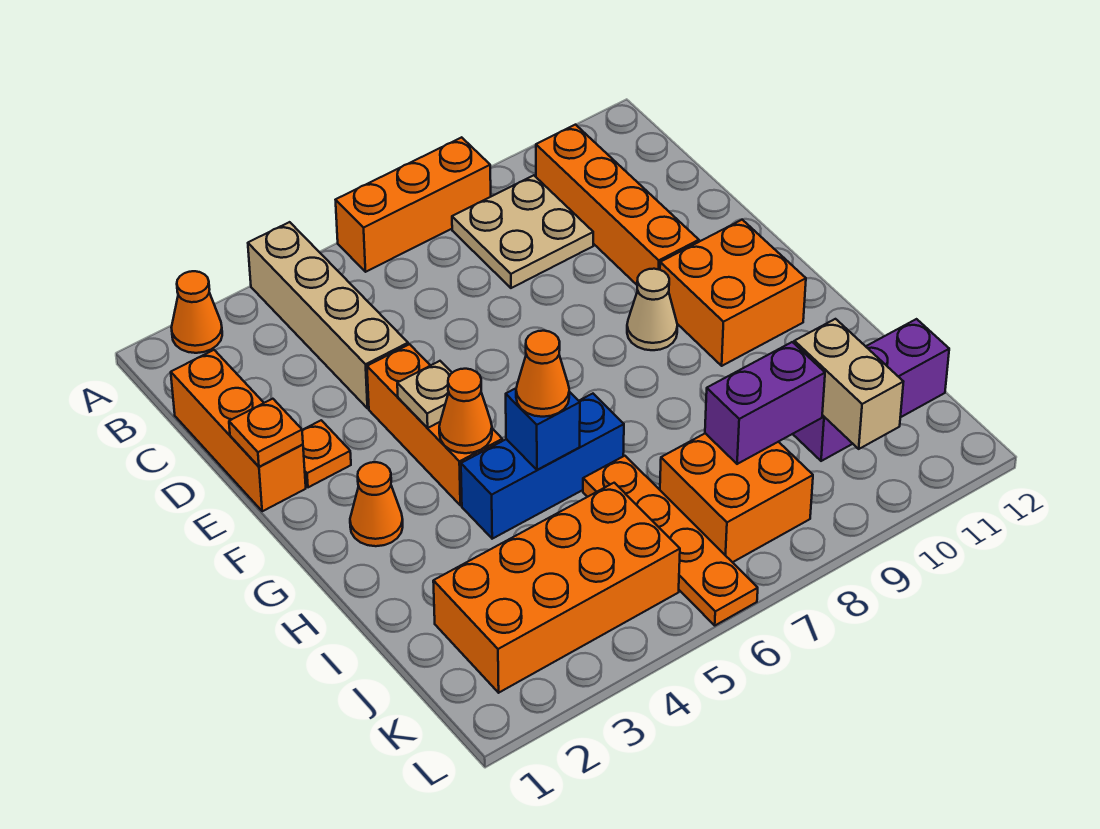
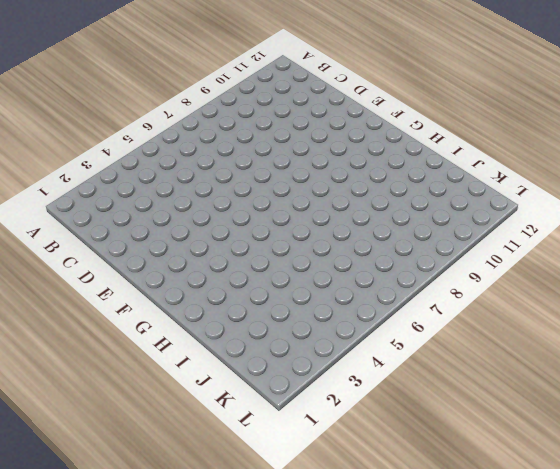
none -> orange 1x1 cone [171,271,222,353]
none -> tan 1x4 brick [248,222,408,408]
none -> orange 1x3 brick [336,137,491,272]

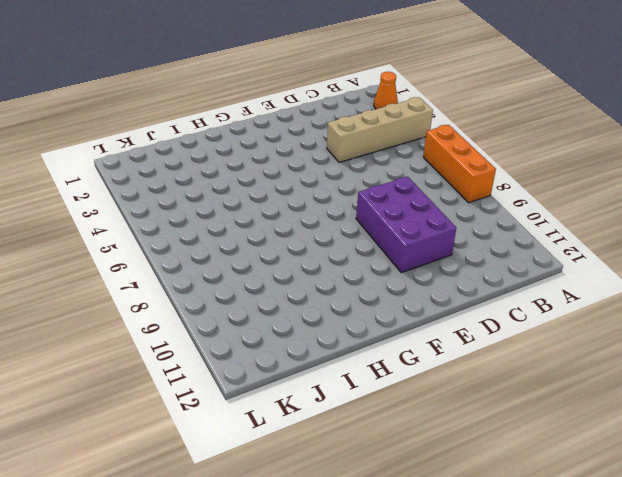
purple 2x3 brick [356,177,456,273] -> orange 1x4 brick [536,125,699,285]
none -> tan 2x2 plate [452,175,593,288]
none -> orange 1x3 brick [171,350,306,511]
none -> orange 1x1 plate [302,420,351,487]

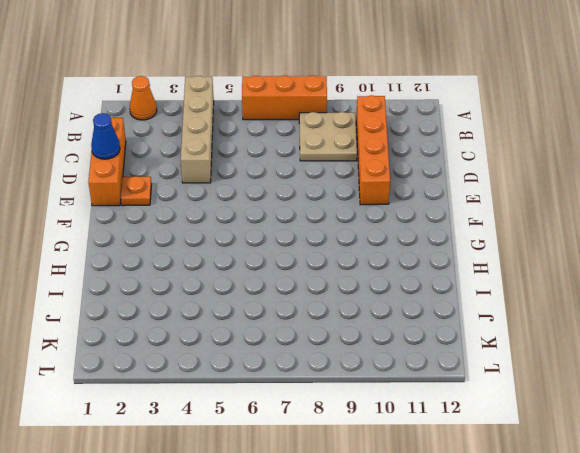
blue 1x1 cone [91,113,120,159] -> none
none -> orange 1x3 brick [367,344,502,505]
none -> tan 1x1 cone [627,269,677,350]
none -> orange 2x2 brick [660,220,806,366]

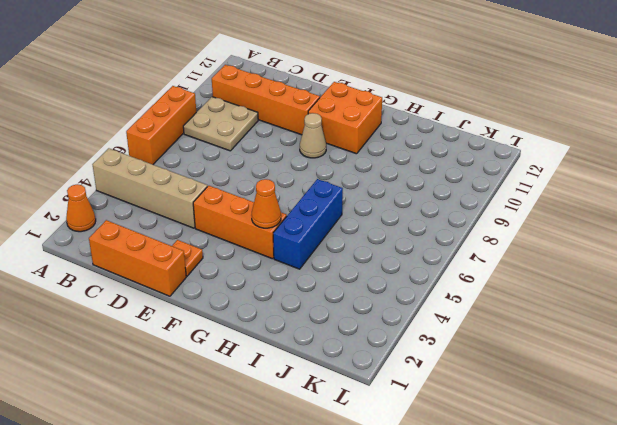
none -> orange 1x1 cone [350,462,403,546]
none -> orange 1x4 plate [583,456,758,625]
none -> orange 2x4 brick [433,483,680,693]

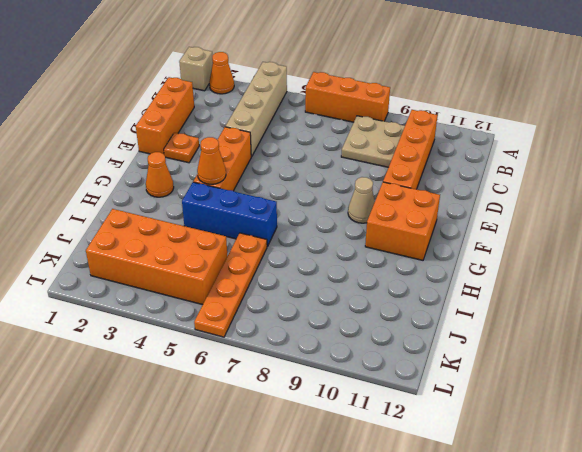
tan 1x1 brick [179,47,213,91] -> none
none -> orange 2x2 brick [660,433,813,562]
none -> purple 1x3 brick [793,319,949,461]
none -> orange 1x1 plate [229,399,303,467]

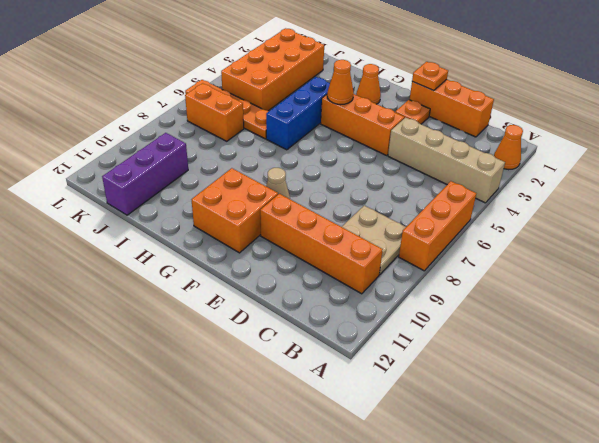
orange 1x2 brick [185,83,244,141] -> orange 2x2 brick [660,433,813,562]
none -> tan 1x1 plate [397,361,452,428]
none -> blue 1x1 brick [506,388,580,470]
none -> purple 1x2 brick [705,342,825,464]

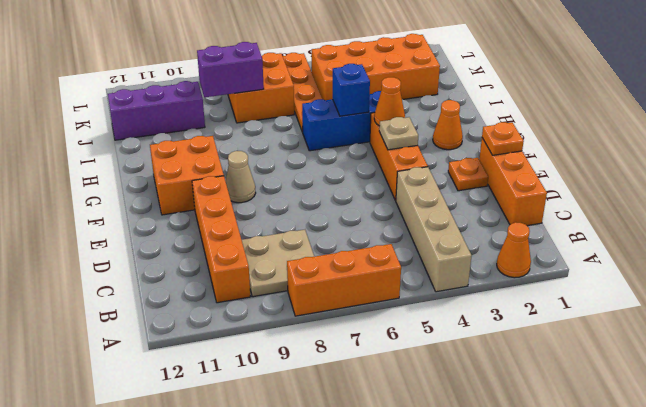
none -> tan 1x2 brick [794,319,903,449]
none -> orange 1x1 cone [516,331,569,417]

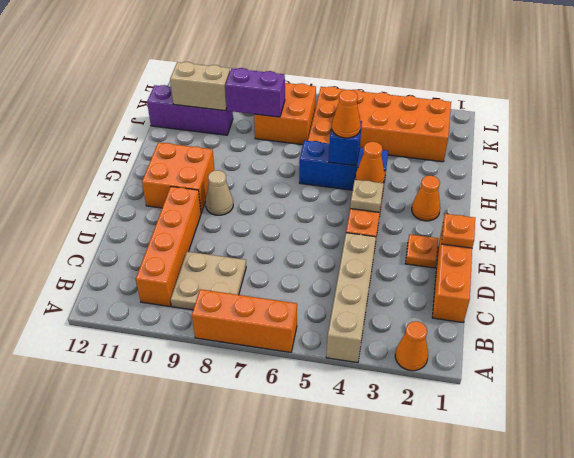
tan 1x2 brick [170,62,230,111] -> tan 1x2 brick turned to [794,319,903,449]

